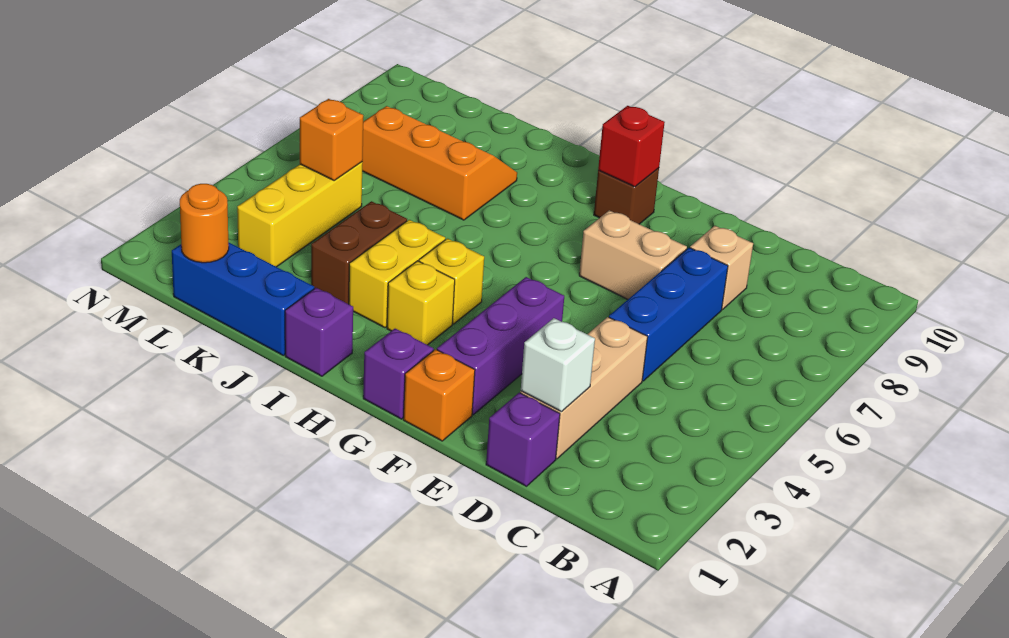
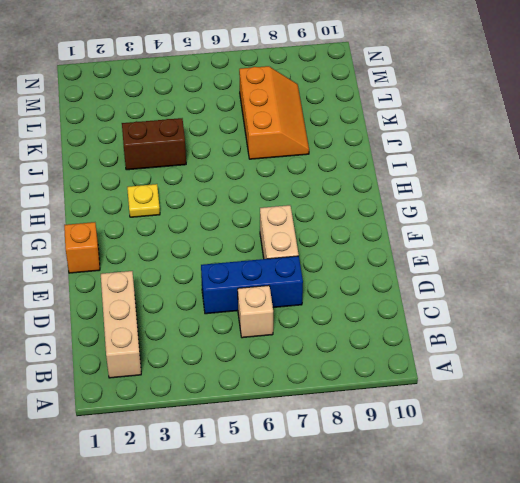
tan 1x3 brick [101,271,141,378] -> tan 1x3 brick turned to [520,317,648,459]
tan 1x1 brick [238,285,273,338] -> tan 1x1 brick moved to [690,226,753,310]
yellow 1x1 plate [127,184,160,217] -> yellow 1x1 brick [387,261,455,345]
none -> purple 1x1 brick [486,393,560,486]
none -> purple 1x3 brick [437,277,564,415]
none -> purple 1x1 brick [363,329,434,419]

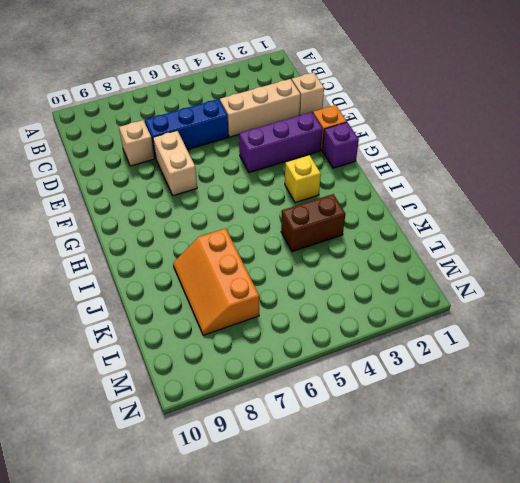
tan 1x1 brick [292,72,324,115] -> purple 1x1 brick [486,393,560,486]
none -> brown 1x1 brick [594,168,659,224]
none -> yellow 1x1 brick [419,238,484,324]
none -> purple 1x1 brick [285,288,353,376]

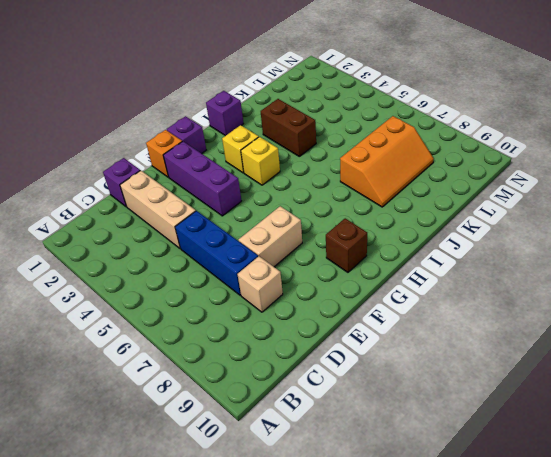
none -> yellow 1x2 brick [349,220,445,328]
none -> blue 1x3 brick [172,242,314,355]
none -> yellow 1x3 brick [237,162,363,267]

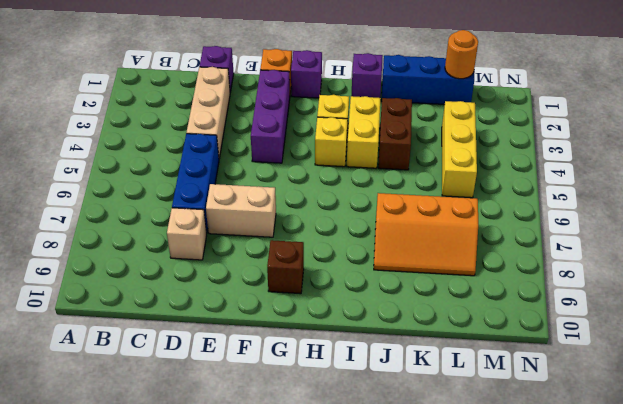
none -> white 1x1 brick [521,318,595,412]
none -> red 1x1 brick [598,106,665,187]
none -> orange 1x1 brick [300,99,363,181]

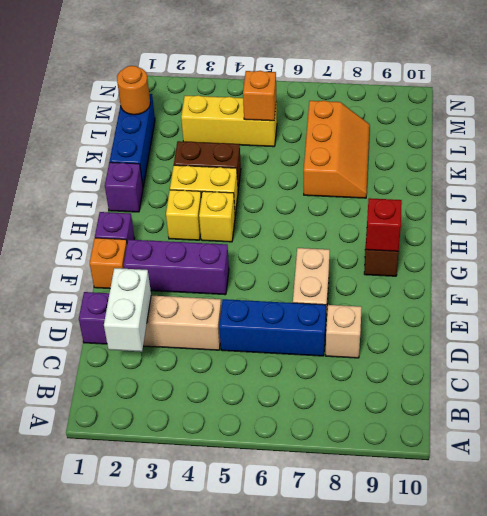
white 1x2 brick [104,268,151,352] -> white 1x1 brick [521,318,595,412]

